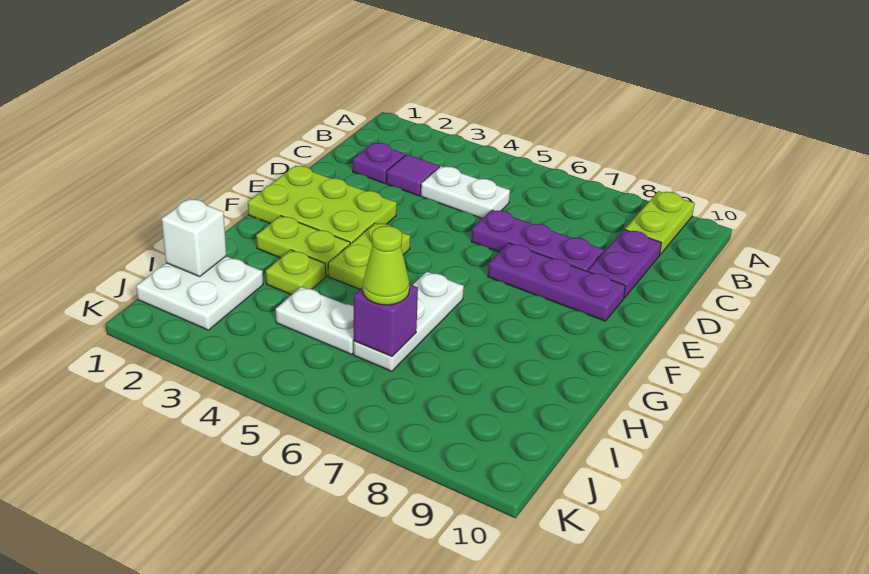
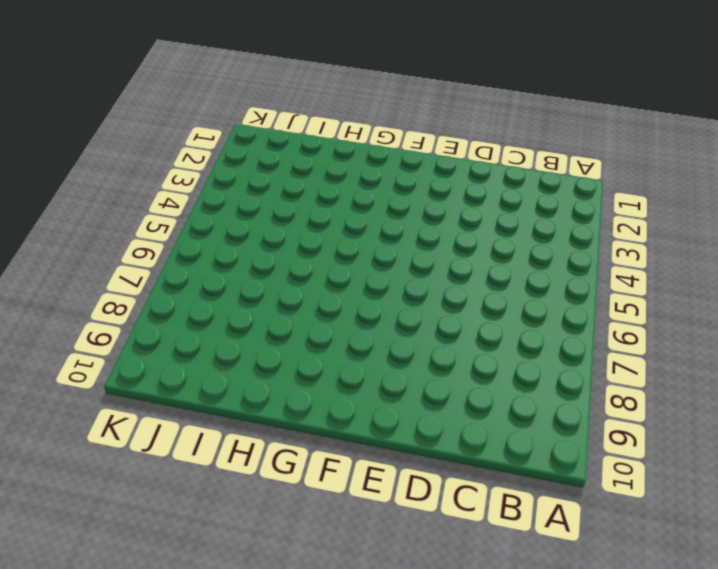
none -> lime 1x2 plate [625,191,695,255]
none -> purple 1x1 plate [353,143,405,183]
none -> purple 1x1 tile [386,154,439,196]

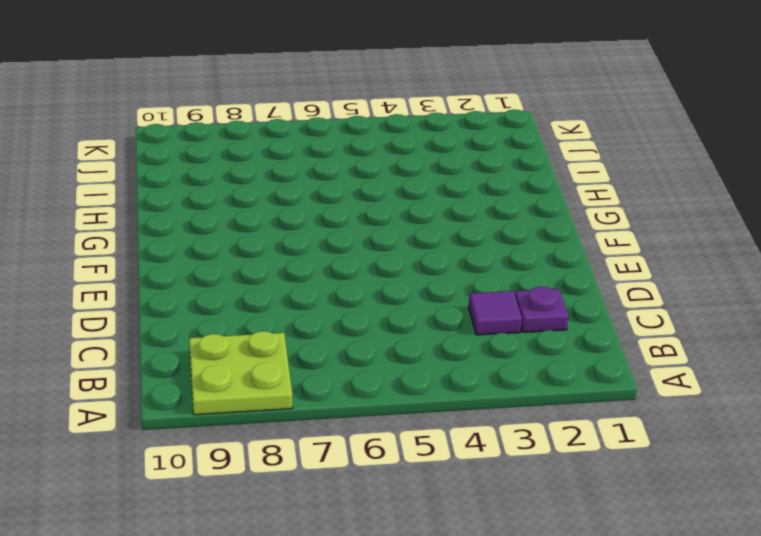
lime 2x2 plate [189,331,292,415] -> lime 1x2 plate [625,191,695,255]
none -> white 1x2 plate [421,166,510,218]
none -> purple 1x2 plate [588,230,661,298]
none -> purple 1x3 plate [471,210,604,271]

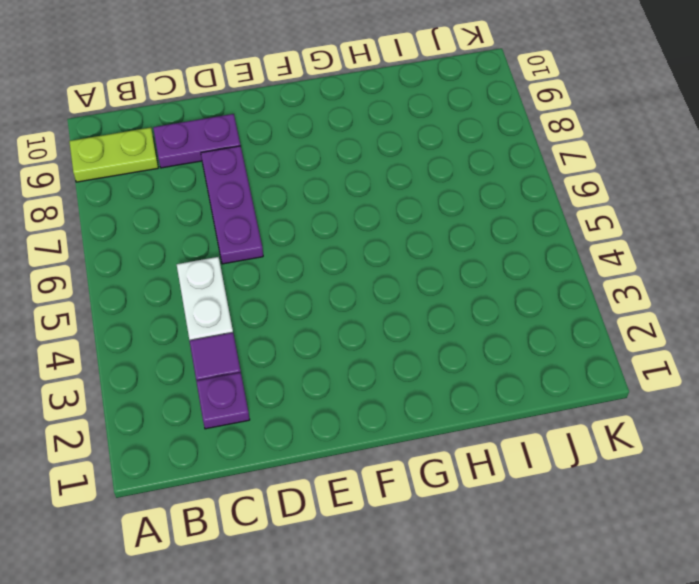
none -> lime 2x3 plate [248,166,397,244]
none -> purple 1x3 plate [488,243,625,321]
none -> lime 1x2 plate [328,223,410,289]

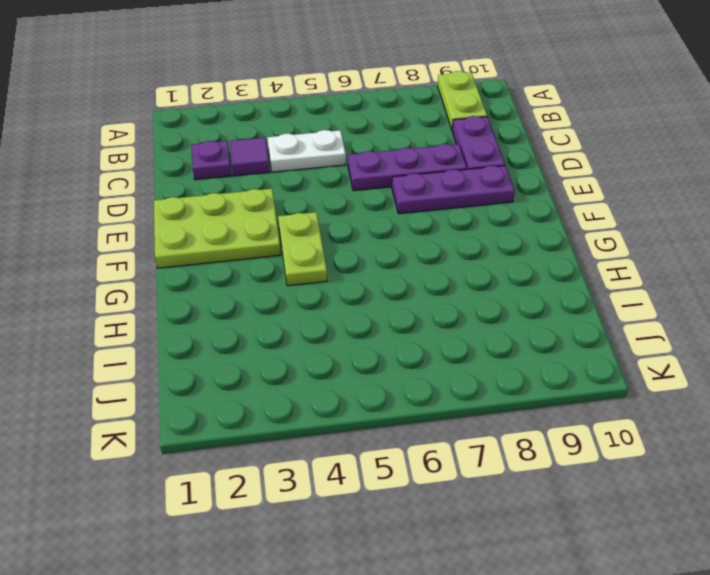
none -> lime 1x2 plate [256,216,350,276]
none -> white 1x3 plate [354,272,464,371]
none -> lime 1x1 plate [266,250,326,295]

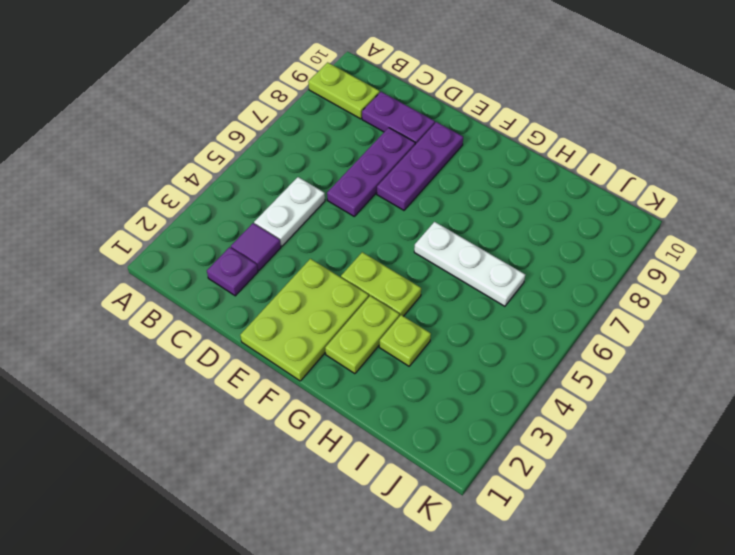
none -> white 2x2 plate [136,256,263,330]
none -> white 1x2 plate [276,287,354,354]
none -> white 1x1 brick [162,199,226,277]

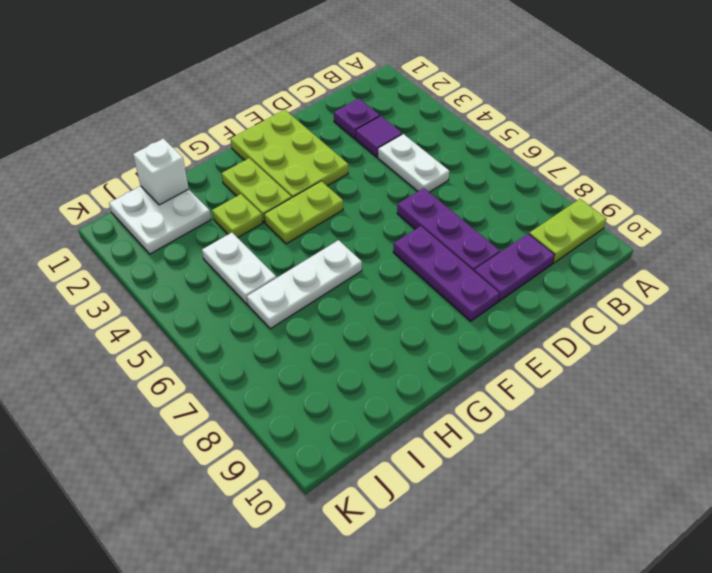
none -> purple 1x1 brick [354,284,418,356]
none -> lime 1x1 cone [363,226,409,305]

